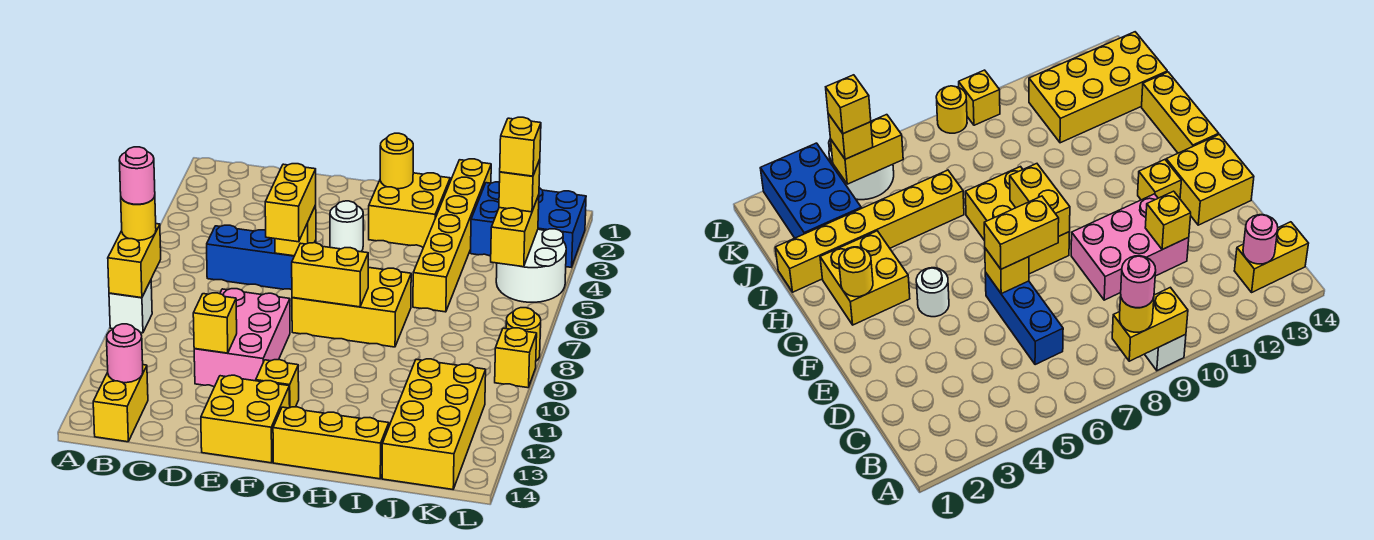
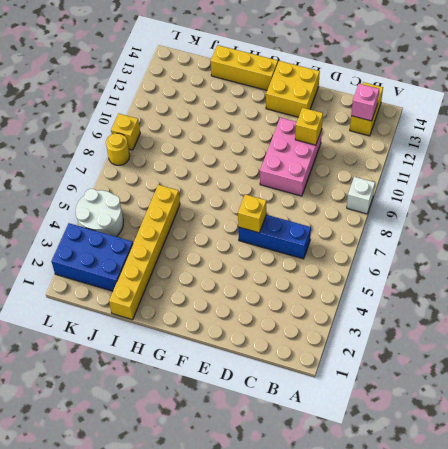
pink 1x1 brick [351,84,379,121] -> pink 1x1 round brick [107,324,143,383]
none -> white 1x1 round brick [330,201,363,252]
none -> yellow 2x3 brick [292,267,411,347]
none -> yellow 1x1 brick [256,360,299,408]

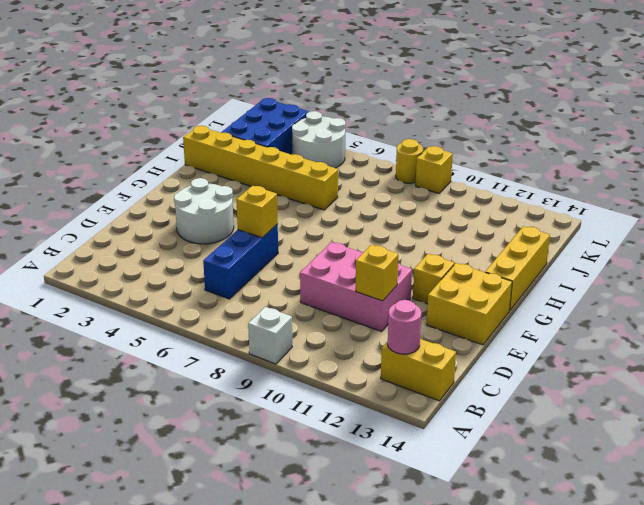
white 2x2 round brick [174,178,234,244] -> white 1x1 round brick [330,201,363,252]
none -> yellow 2x3 brick [292,267,411,347]
none -> yellow 2x2 brick [369,173,450,247]
none -> yellow 2x4 brick [382,359,486,489]

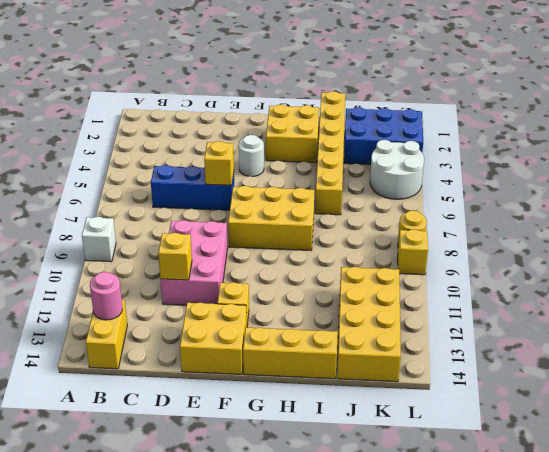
none -> yellow 1x2 brick [108,224,161,298]
none -> yellow 1x2 brick [292,243,368,307]
none -> yellow 1x1 round brick [380,133,413,189]

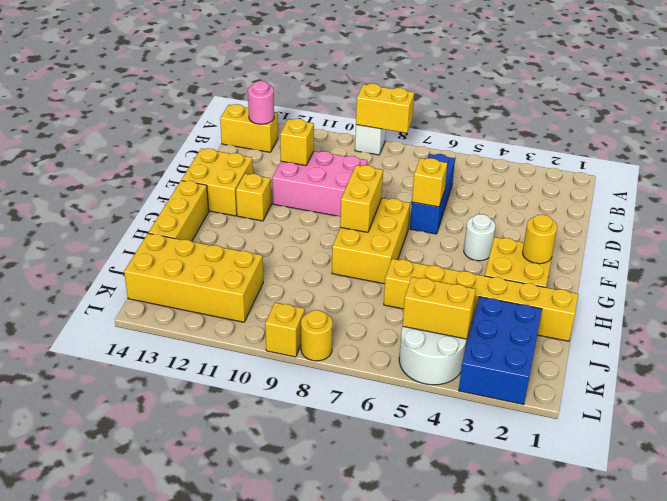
none -> yellow 1x1 round brick [121,196,156,240]
none -> yellow 1x2 brick [265,164,316,242]
none -> yellow 1x1 brick [499,159,540,212]

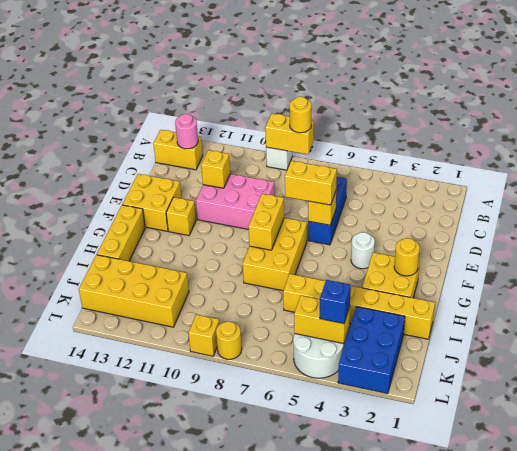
blue 1x1 brick [320,280,351,324] -> yellow 1x1 brick [499,159,540,212]
none -> pink 1x1 round brick [119,147,155,204]
none -> yellow 1x1 brick [500,117,541,176]

